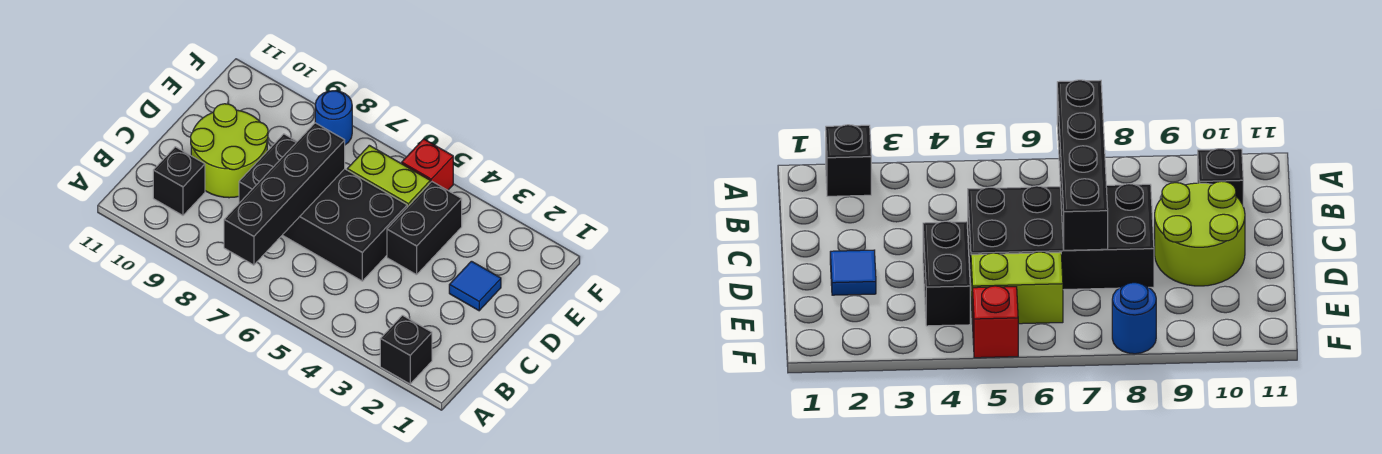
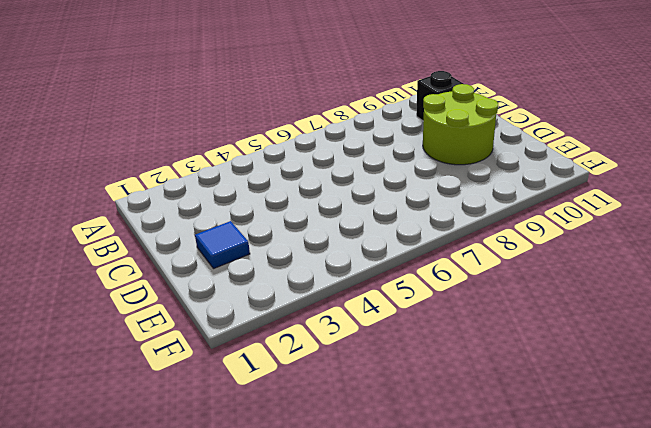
none -> black 1x1 brick [380,315,432,384]
none -> black 2x4 brick [239,134,407,281]

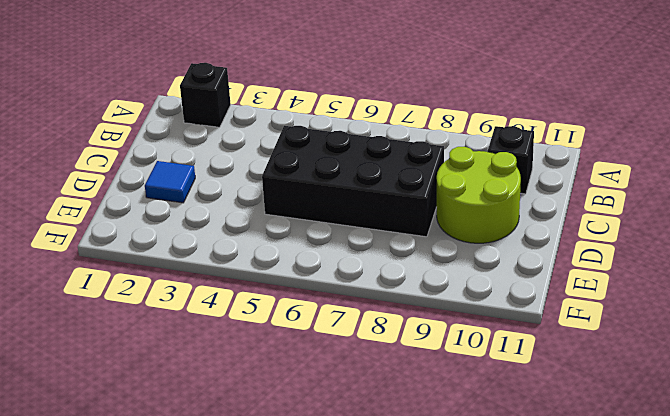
none -> black 1x2 brick [387,182,462,275]
none -> lime 1x2 brick [347,145,430,207]

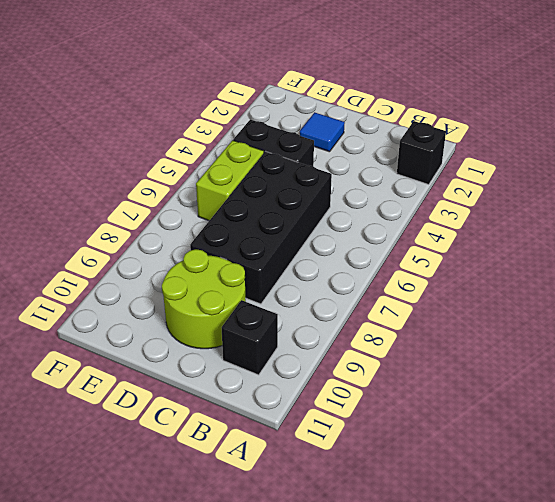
none -> red 1x1 brick [402,139,453,190]
none -> blue 1x1 round brick [315,91,352,145]

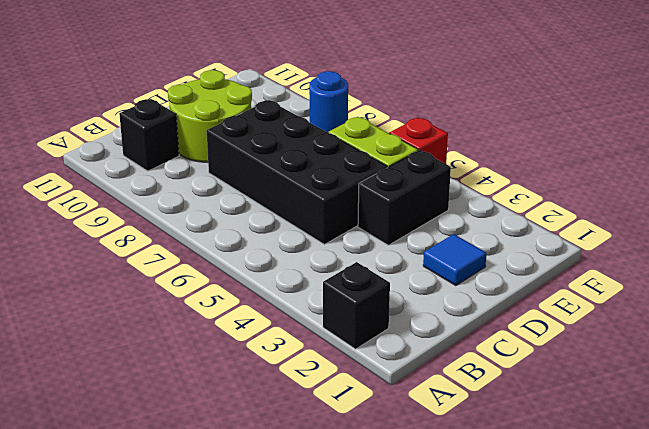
none -> black 1x4 brick [224,123,345,265]

